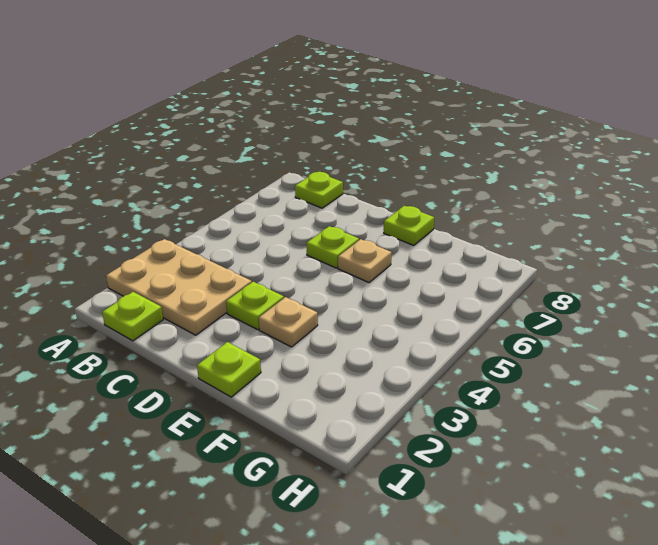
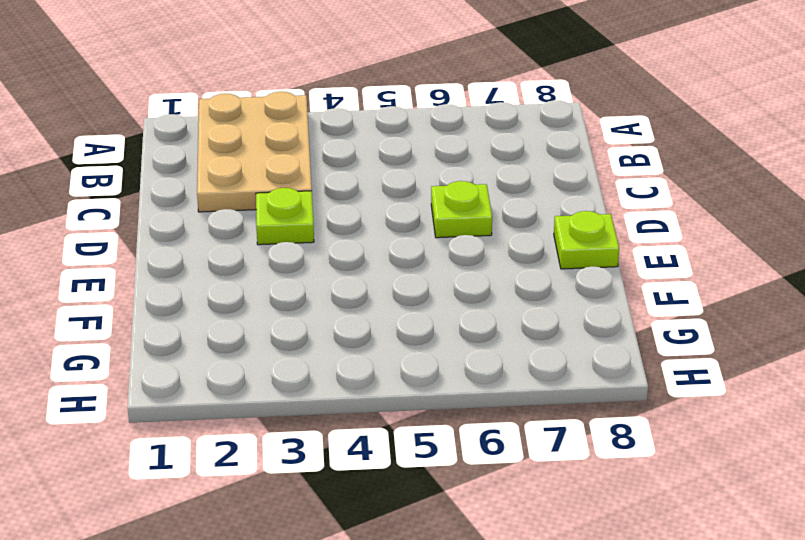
none -> lime 1x1 plate [102,292,163,341]
none -> lime 1x1 plate [295,172,343,208]

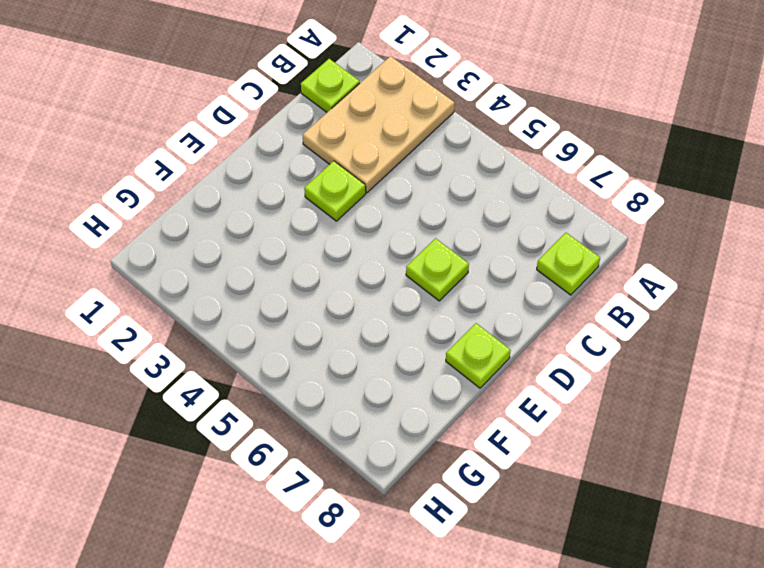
none -> lime 1x1 plate [197,342,261,397]
none -> tan 1x1 plate [259,297,318,347]

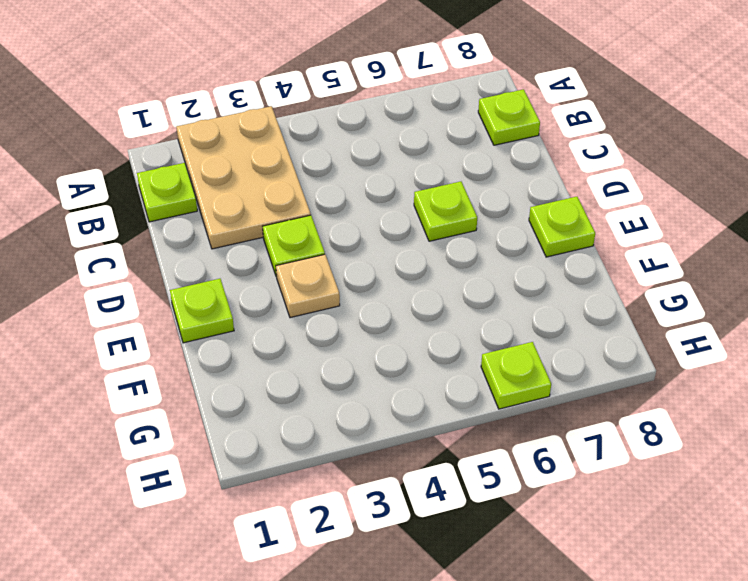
lime 1x1 plate [481,342,551,409] -> none
none -> tan 1x1 plate [338,239,392,282]

